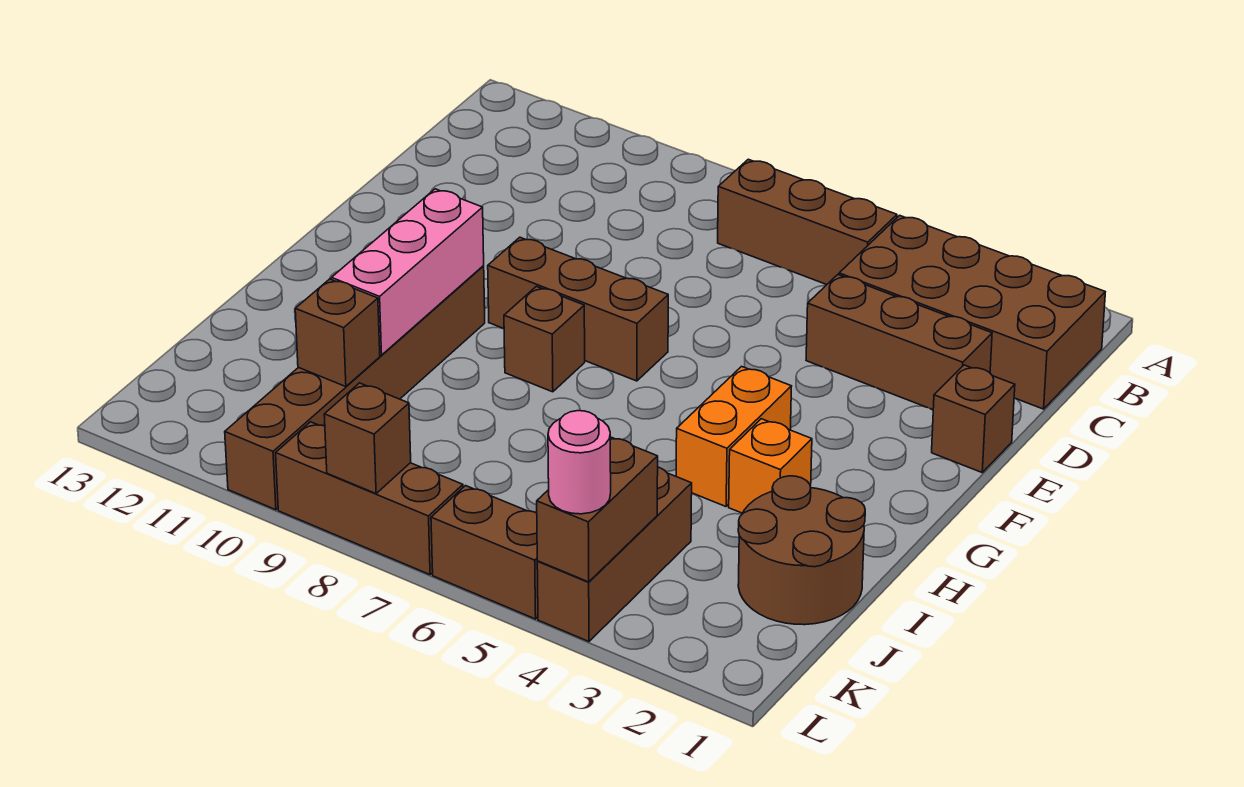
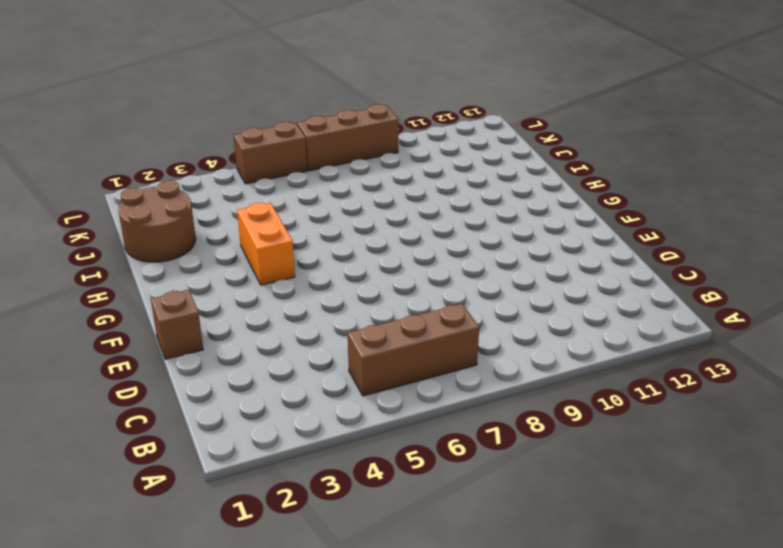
none -> brown 2x4 brick [839,215,1105,409]
none -> brown 1x3 brick [806,275,992,410]
none -> brown 1x3 brick [488,237,668,381]

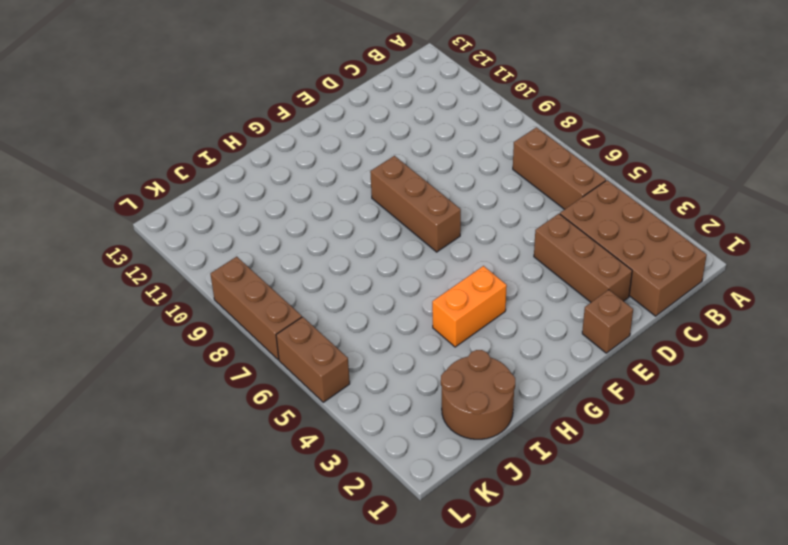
none -> brown 1x1 brick [504,286,585,392]
none -> brown 1x6 brick [225,266,485,510]
none -> orange 1x1 brick [729,419,812,513]

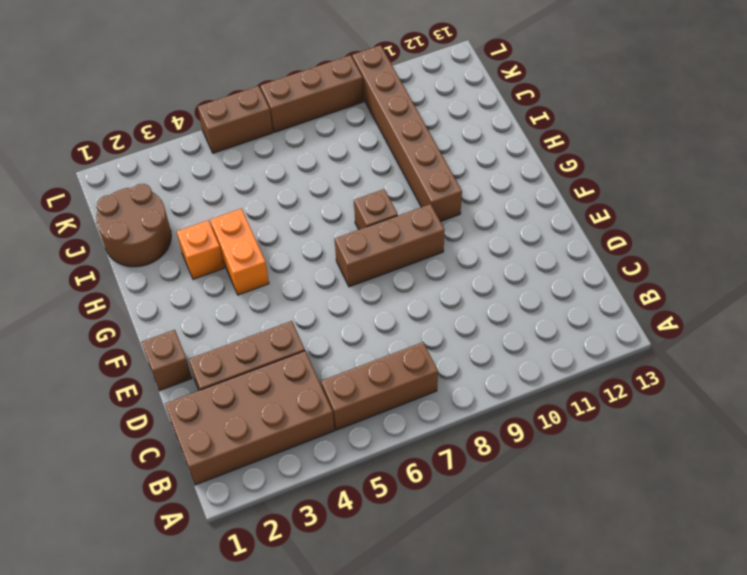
none -> brown 1x3 brick [537,467,692,641]
none -> pink 1x3 brick [331,189,484,355]
none -> brown 1x1 brick [295,279,380,387]

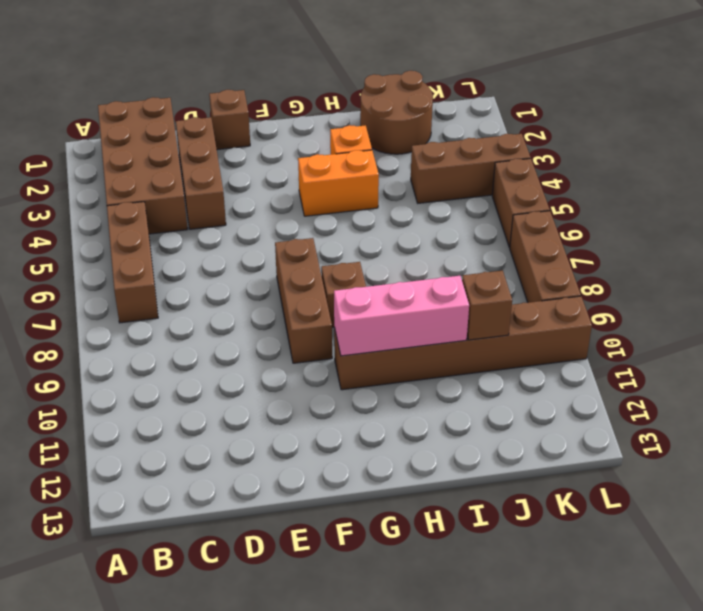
none -> brown 1x2 brick [537,437,658,582]
none -> brown 1x1 brick [324,383,411,494]
none -> pink 1x1 round brick [548,411,611,514]

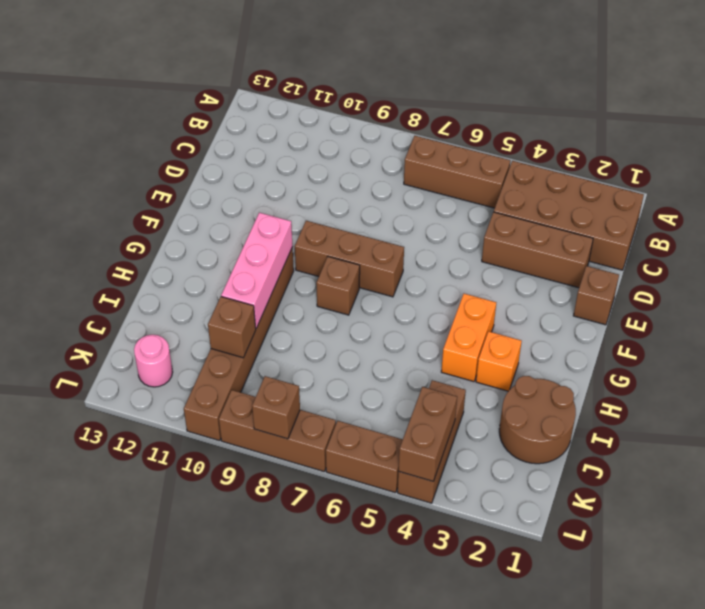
pink 1x1 round brick [134,335,173,387] -> pink 1x1 round brick moved to [548,411,611,514]

